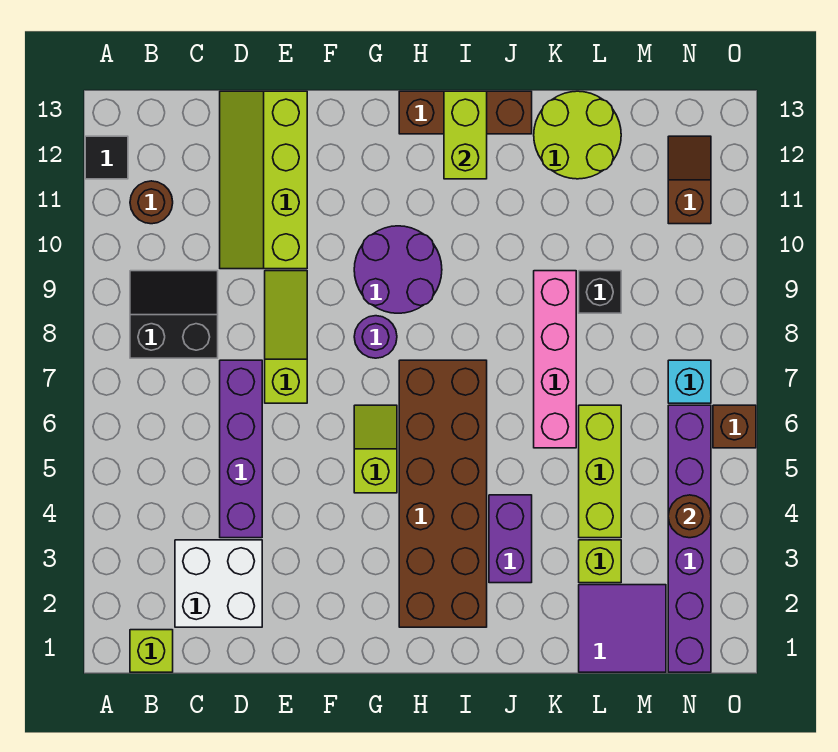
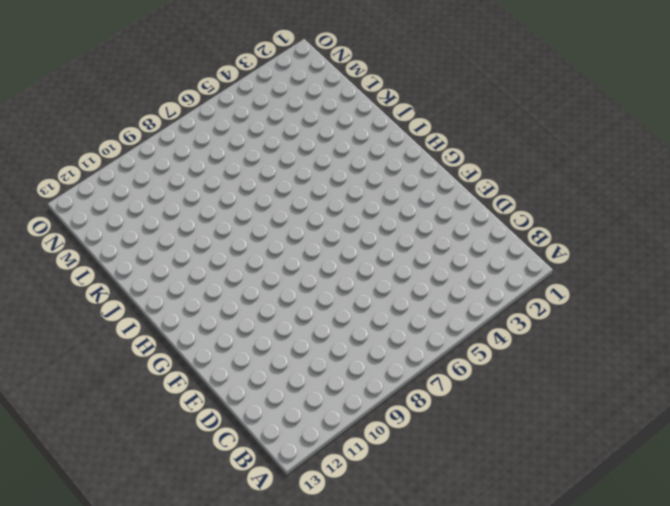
none -> black 1x1 tile [85,136,128,179]
none -> lime 1x1 brick [130,630,173,672]
none -> black 2x2 slope [130,271,218,358]

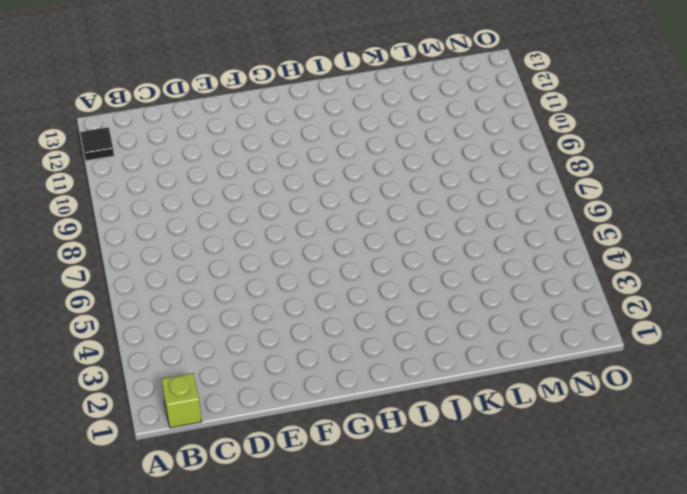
none -> black 2x2 slope [130,271,218,358]
none -> brown 1x1 round brick [130,181,173,224]
none -> white 2x2 brick [175,540,262,627]

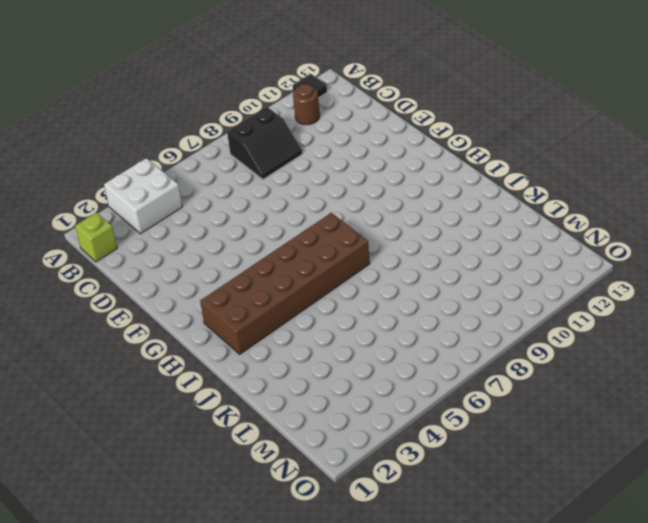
white 2x2 brick [104,158,182,234] -> white 2x2 brick moved to [175,540,262,627]
black 2x2 slope [227,107,302,179] -> black 2x2 slope turned to [130,271,218,358]
none -> purple 1x4 brick [220,360,262,538]
none -> lime 2x4 slope [220,91,307,269]
none -> lime 1x3 slope [265,271,307,403]

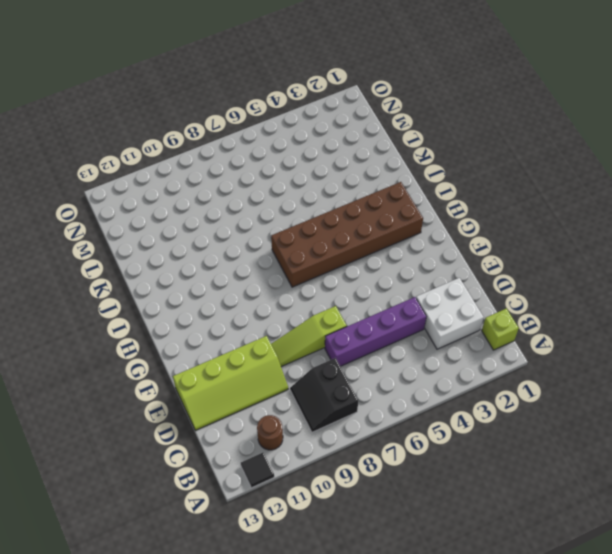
none -> lime 1x2 slope [354,405,397,493]
none -> purple 1x1 round brick [354,316,397,358]
none -> purple 2x2 round brick [354,226,442,313]

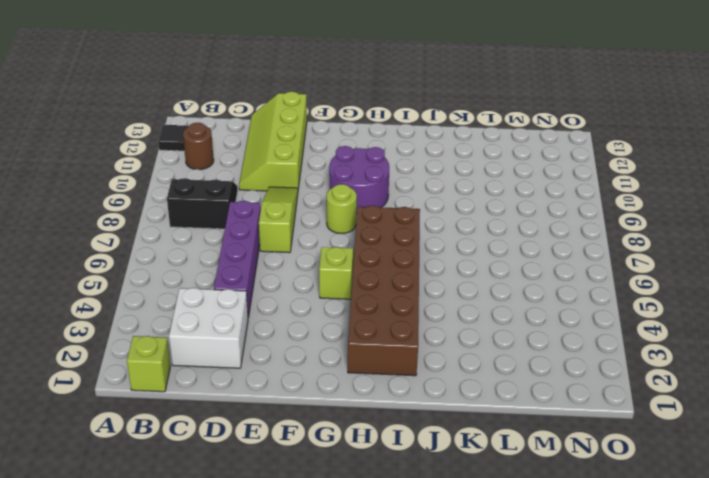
lime 1x1 round brick [327,184,357,233] -> purple 1x1 round brick [354,316,397,358]
none -> brown 1x3 brick [399,91,532,134]
none -> purple 1x2 brick [489,495,532,583]
none -> pink 1x4 brick [534,271,576,448]

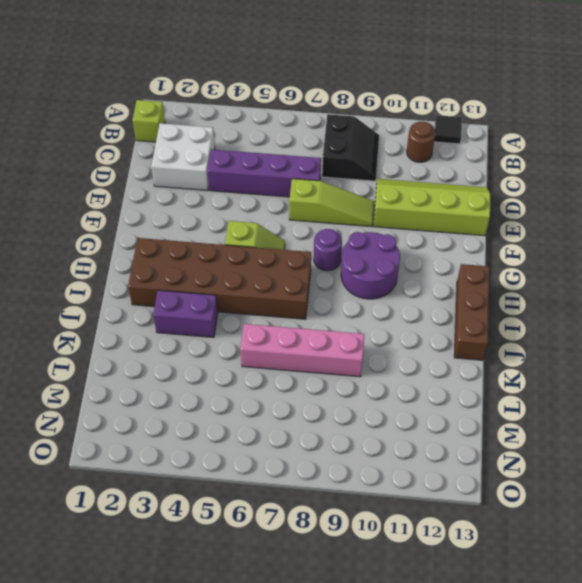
none -> lime 2x2 round brick [534,91,621,179]
none -> purple 2x2 tile [579,585,666,672]
none -> lime 1x1 brick [579,540,621,583]

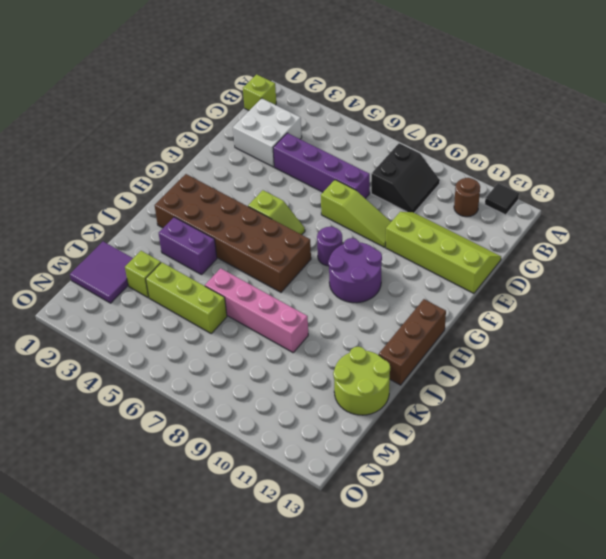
none -> black 1x1 brick [579,271,621,313]
none -> purple 1x6 brick [668,405,711,672]
none -> cyan 1x1 brick [668,360,711,403]

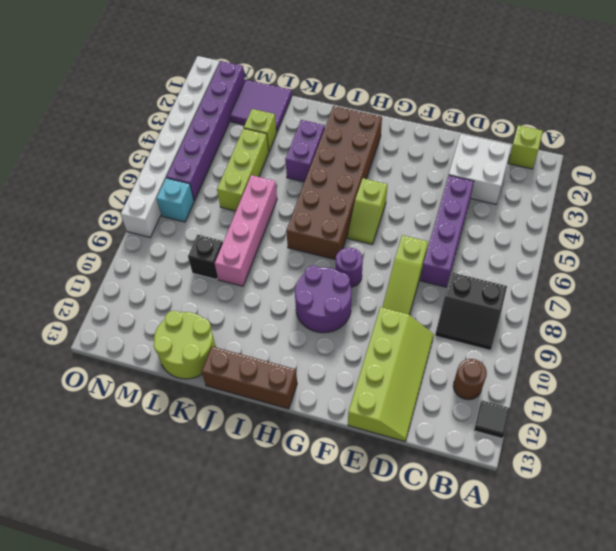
white 1x8 brick [121,56,220,237] -> brown 1x1 brick [713,405,756,448]
none -> brown 1x2 slope [668,136,711,224]
none -> lime 1x2 brick [444,91,487,179]
none -> brown 1x1 round brick [668,495,711,538]

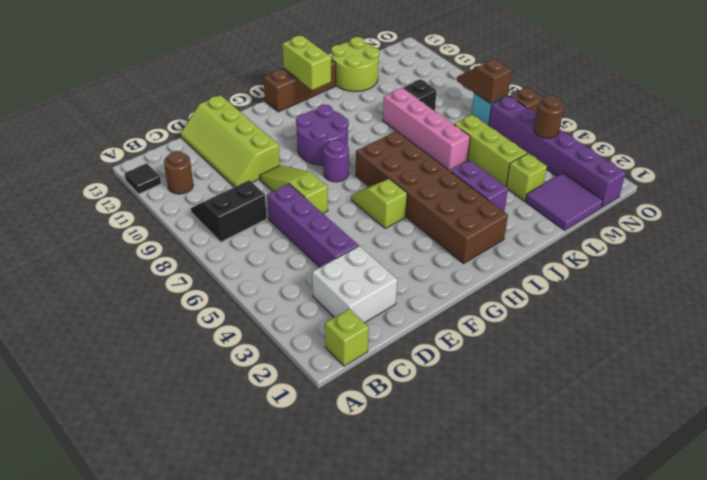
brown 1x2 slope [457,59,512,104] -> brown 1x2 slope moved to [668,136,711,224]

